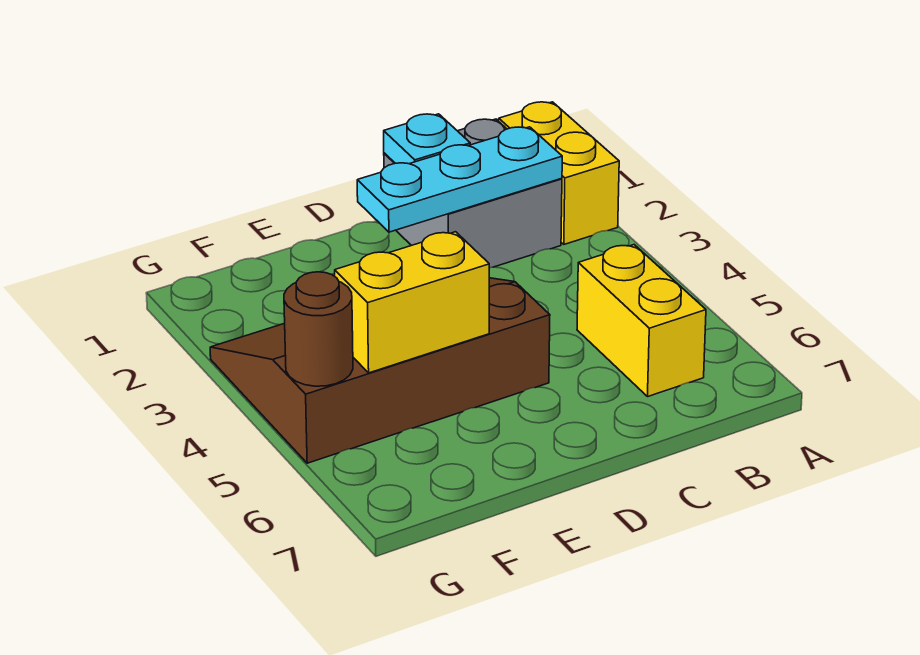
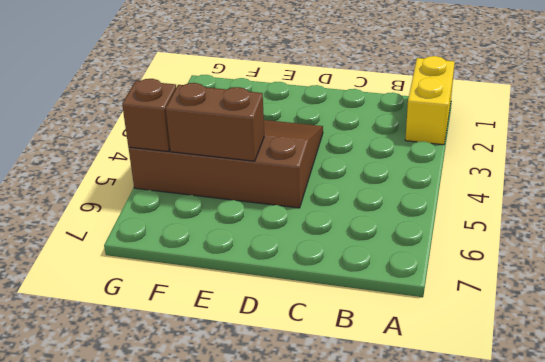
brown 1x2 brick [166,83,264,161] -> yellow 1x2 brick [335,232,489,373]
brown 1x1 brick [122,79,176,151] -> brown 1x1 round brick [284,272,353,386]
none -> grey 2x2 brick [384,119,562,268]
none -> yellow 1x2 brick [577,245,706,397]

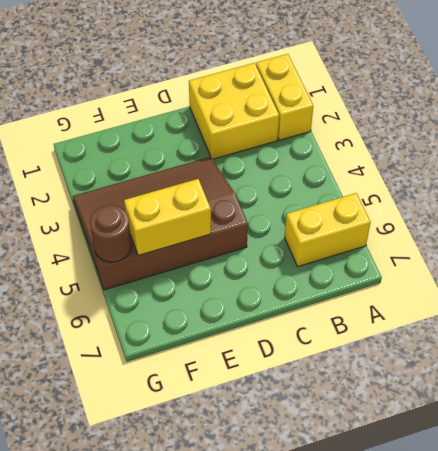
yellow 1x2 brick [285,193,371,267] -> yellow 1x2 brick turned to [577,245,706,397]
yellow 2x2 brick [189,63,279,159] -> grey 2x2 brick [384,119,562,268]
none -> cyan 1x3 plate [357,127,562,232]
none -> cyan 1x1 plate [384,114,470,164]

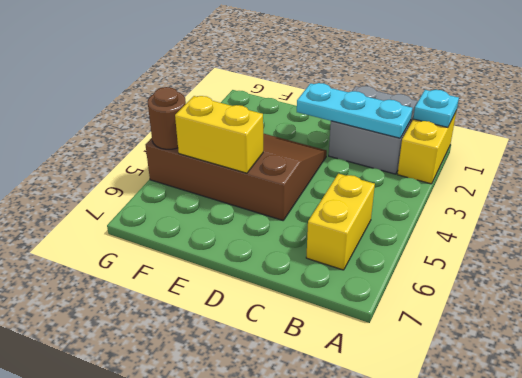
cyan 1x1 plate [413,90,459,127] -> cyan 1x1 plate moved to [384,114,470,164]

